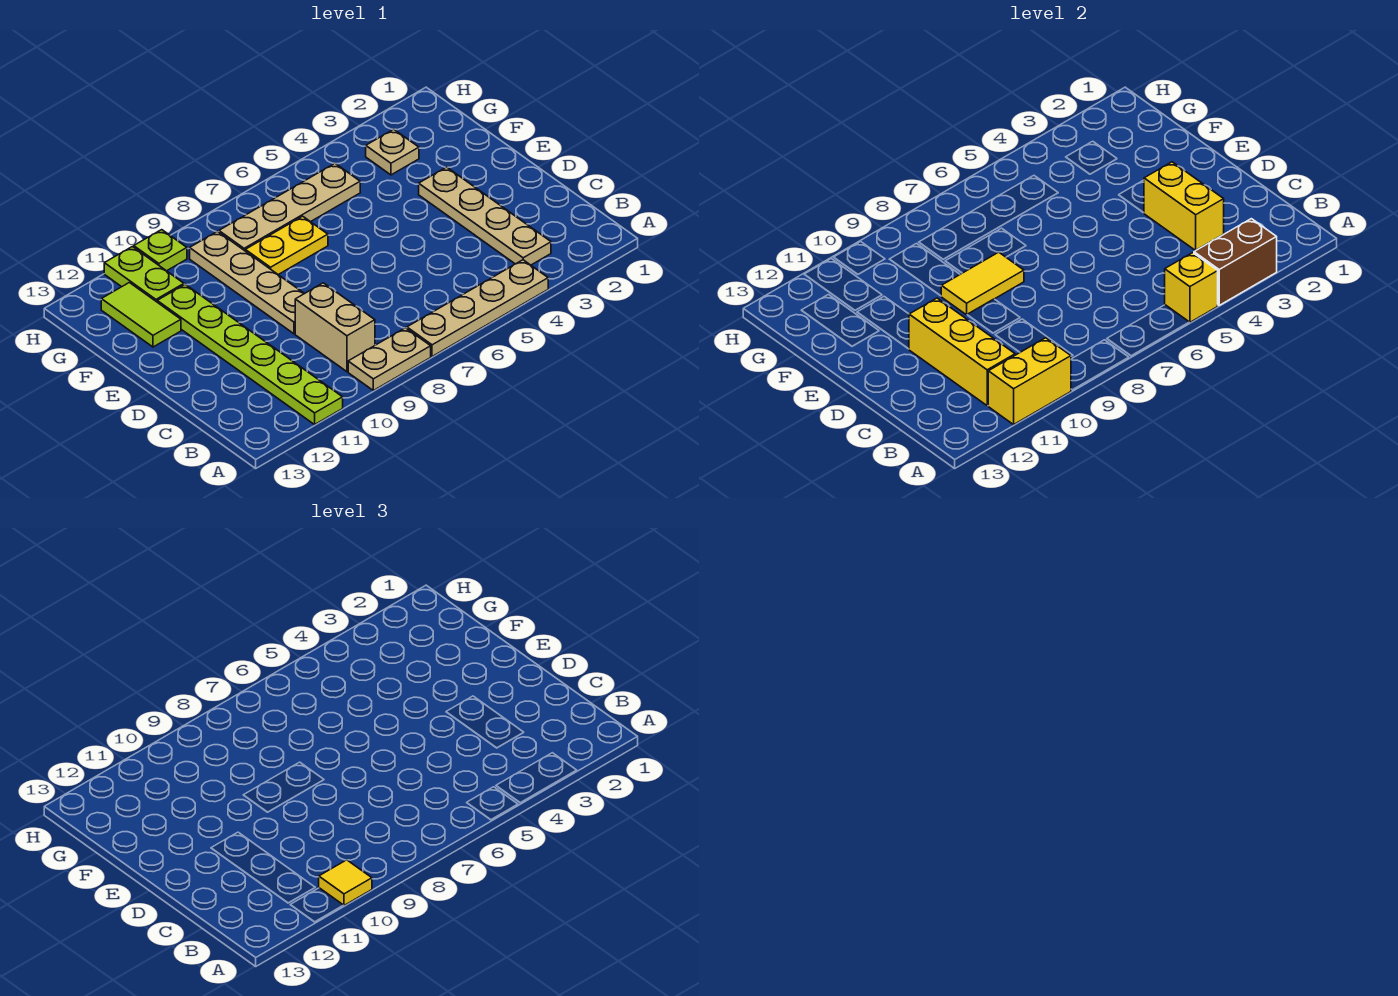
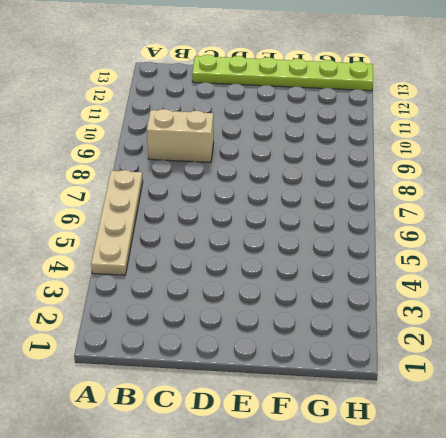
lime 1x6 plate [192,55,373,91] -> lime 1x6 plate moved to [157,284,343,424]
none -> tan 1x2 plate [348,328,431,390]
none -> tan 1x4 plate [419,167,551,265]
none -> tan 1x4 plate [190,232,304,334]

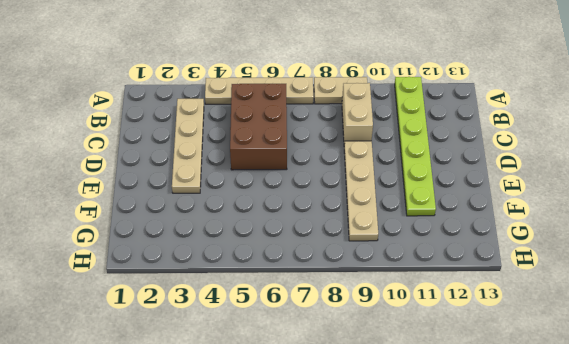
brown 2x3 brick [230,84,287,170] -> none
none -> yellow 1x2 plate [245,216,328,275]
none -> lime 1x2 tile [101,283,181,347]
none -> tan 1x1 plate [366,129,419,175]

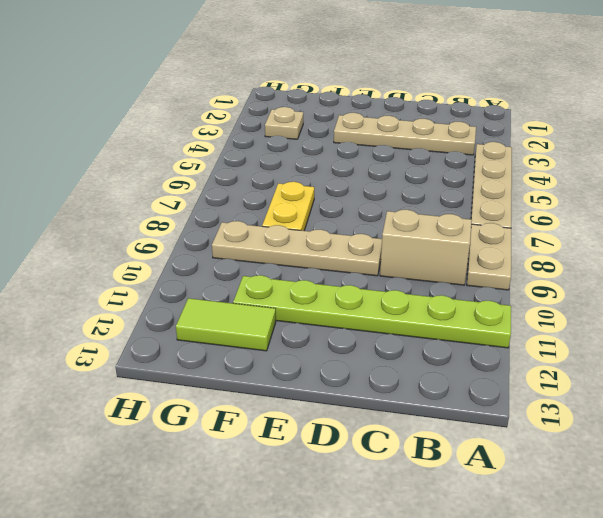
none -> tan 1x4 plate [219,163,360,251]
none -> lime 1x2 plate [104,247,184,302]
none -> lime 1x1 plate [134,230,187,271]

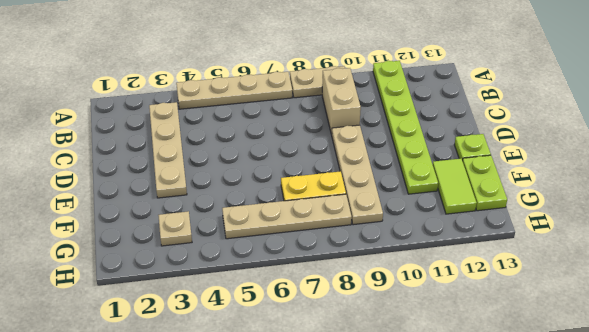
lime 1x1 plate [454,134,491,161] -> lime 1x1 plate moved to [134,230,187,271]
lime 1x2 plate [463,155,507,211] -> lime 1x2 plate moved to [104,247,184,302]
none -> brown 1x2 brick [1194,219,1277,305]
none -> yellow 1x1 brick [1165,253,1218,322]
none -> yellow 1x2 brick [988,338,1071,424]

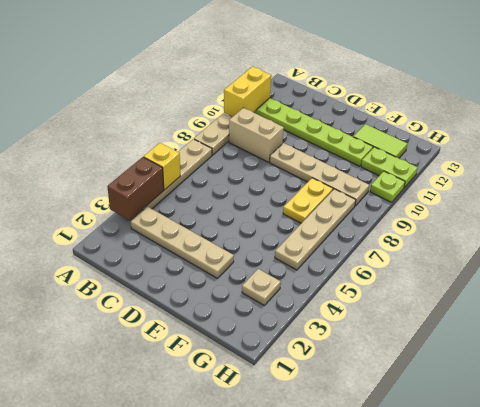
none -> yellow 1x3 brick [909,298,1015,406]
none -> yellow 1x2 brick [1144,162,1224,251]
none -> yellow 1x2 tile [941,252,1024,315]

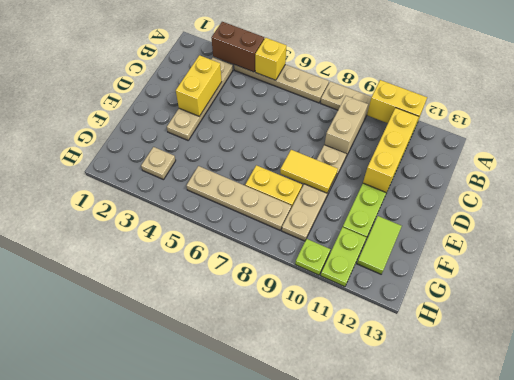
none -> yellow 1x1 tile [319,860,372,905]

